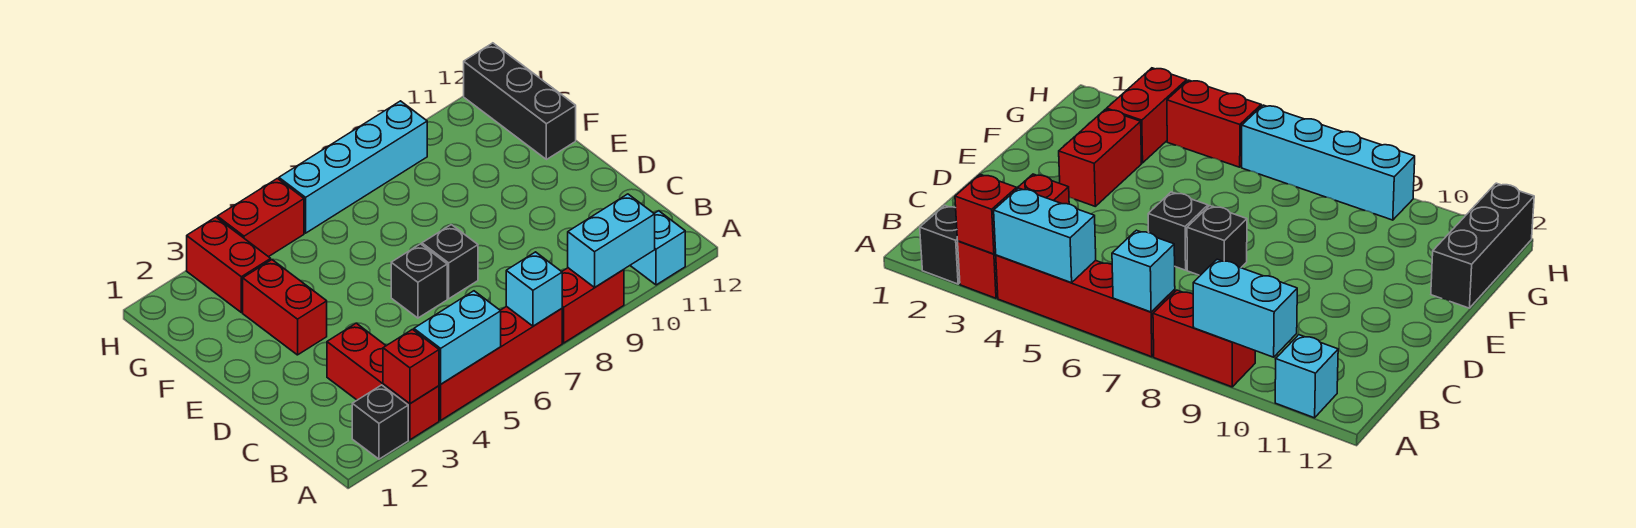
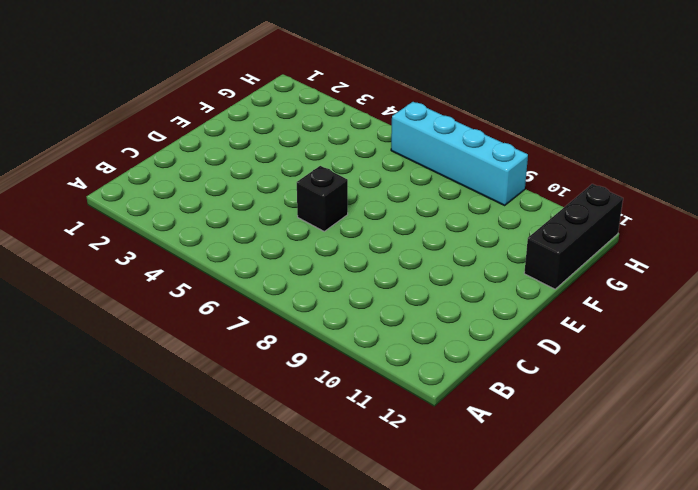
none -> black 1x1 brick [352,385,408,459]
none -> red 1x3 brick [327,323,439,440]
none -> red 1x4 brick [439,306,562,420]

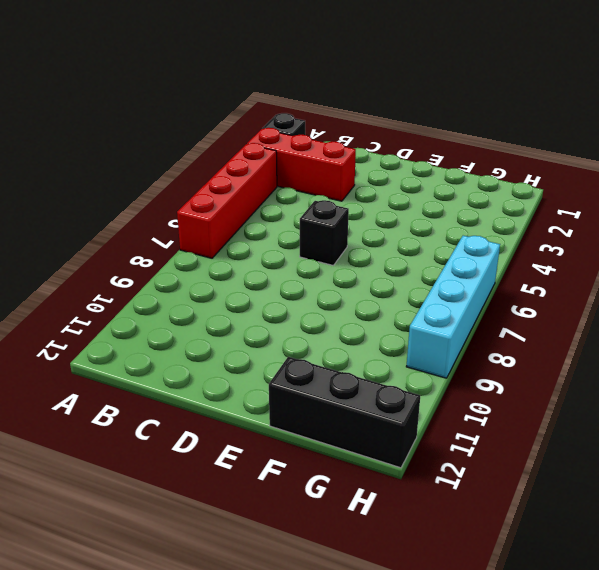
none -> red 1x2 brick [562,268,624,343]
none -> cyan 1x1 brick [630,211,685,285]
none -> black 1x1 brick [422,225,478,299]

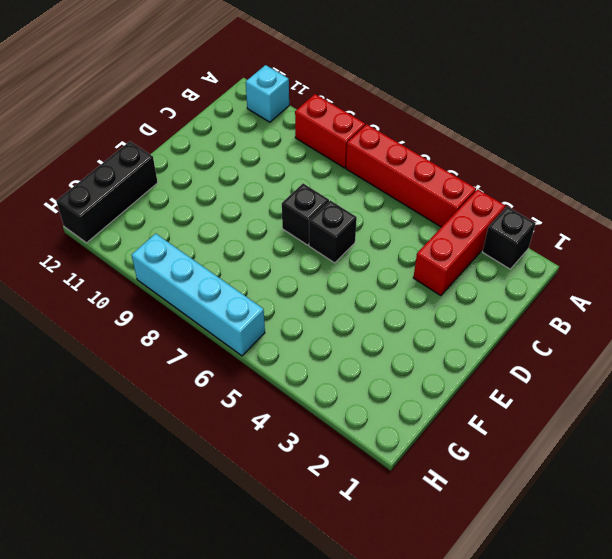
none -> red 1x2 brick [243,260,327,355]
none -> red 1x2 brick [187,217,271,312]
none -> red 1x2 brick [217,178,304,257]

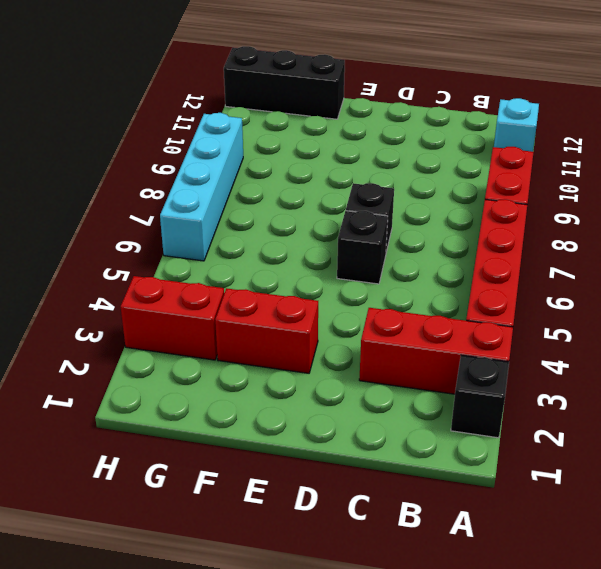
none -> red 1x2 brick [217,178,304,257]
none -> red 1x1 brick [383,329,439,404]
none -> cyan 1x2 brick [414,291,501,384]

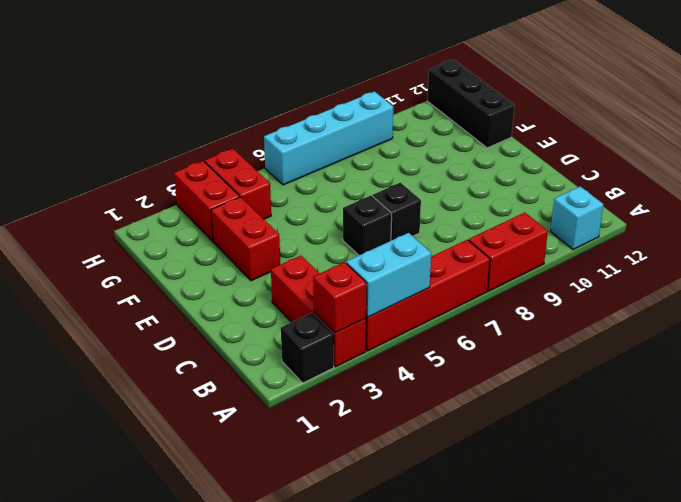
red 1x2 brick [205,149,271,219] -> red 1x2 brick turned to [217,178,304,257]
none -> cyan 1x1 brick [506,252,562,326]
none -> cyan 1x2 brick [568,194,655,287]

